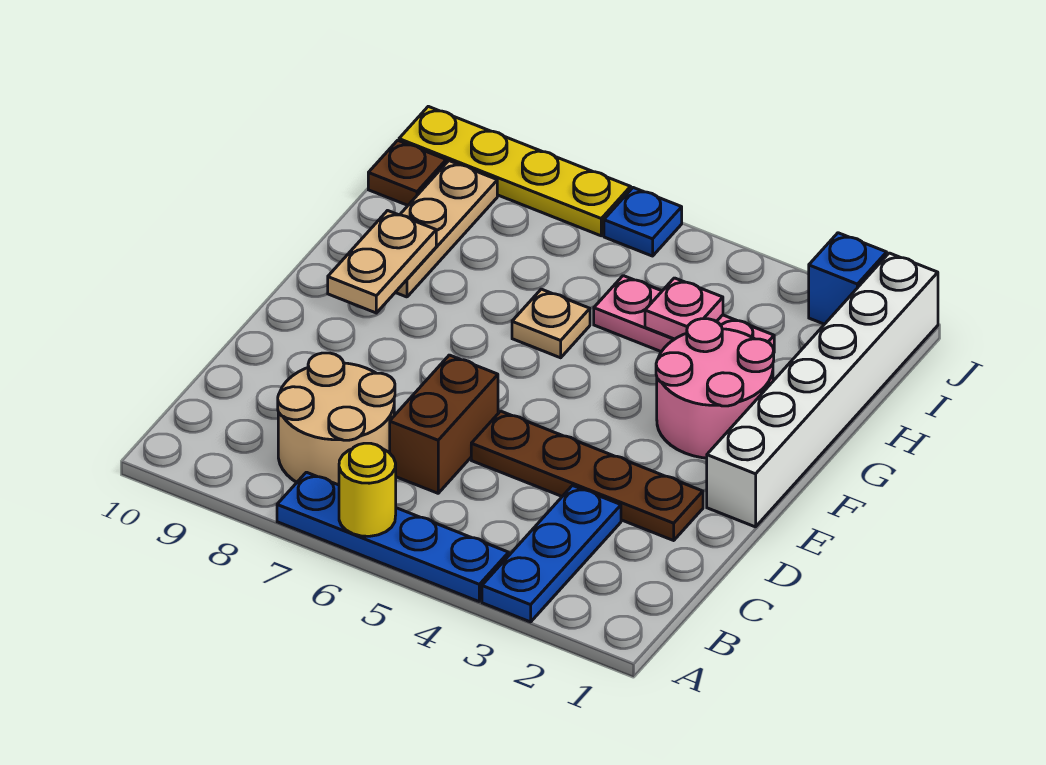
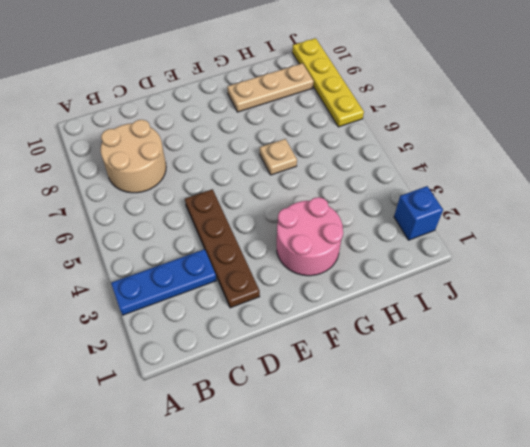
none -> blue 1x4 plate [277,472,509,601]
none -> brown 1x2 brick [390,355,498,493]
none -> white 1x6 brick [707,253,938,527]

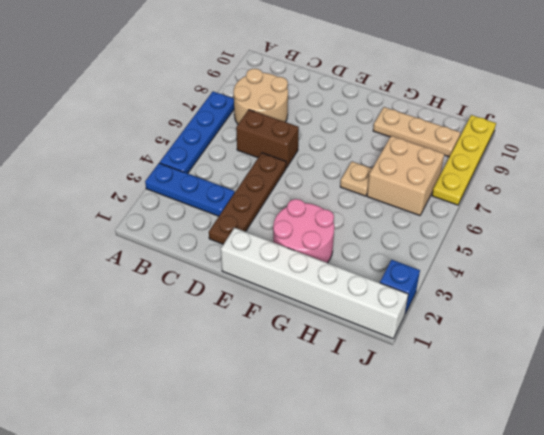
tan 2x2 brick [367,136,444,216] -> none
none -> pink 1x3 plate [594,276,774,352]
none -> brown 1x1 plate [368,140,446,205]
none -> blue 1x1 plate [604,188,682,256]

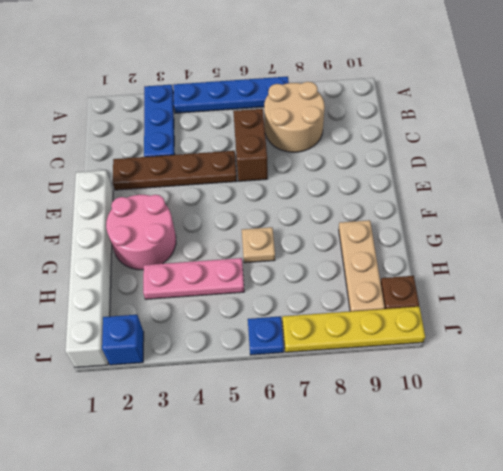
none -> yellow 1x1 round brick [339,443,396,536]
none -> tan 1x2 plate [328,211,436,313]
none -> pink 1x1 plate [645,278,723,339]

